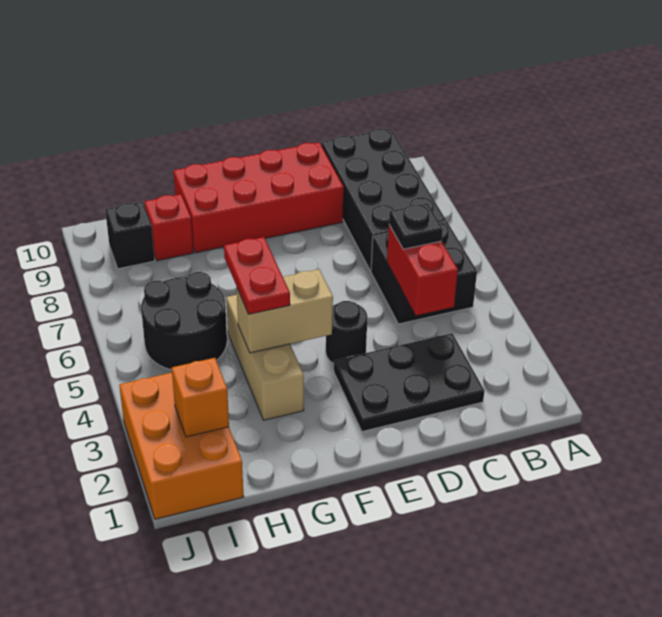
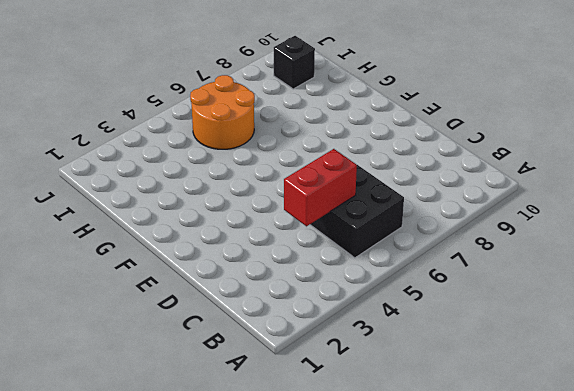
orange 2x2 round brick [190,75,255,149] -> black 2x2 round brick [141,272,227,370]
none -> black 2x4 brick [321,129,446,271]
none -> black 2x3 plate [334,333,484,431]
none -> red 2x4 brick [174,142,344,253]

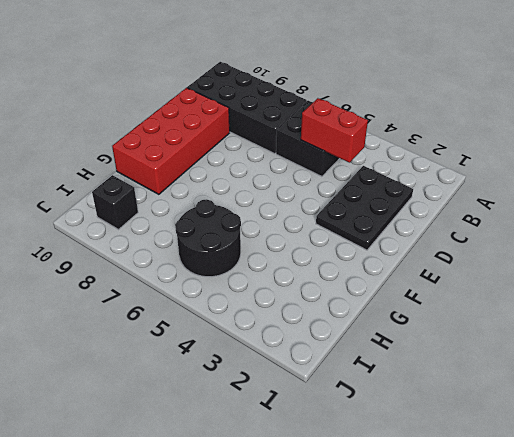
none -> black 1x1 round brick [326,301,367,364]
none -> tan 1x3 brick [226,295,304,420]
none -> red 1x1 brick [145,194,193,261]

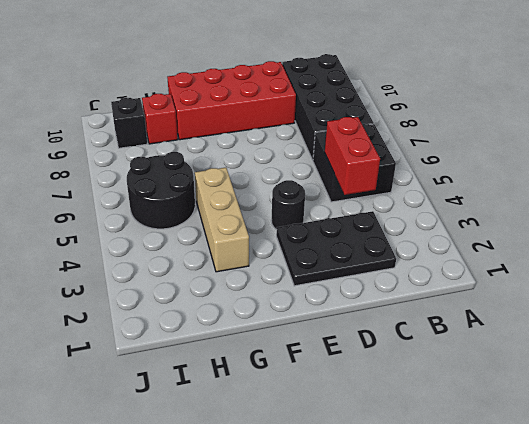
none -> orange 2x3 brick [119,373,244,519]
none -> tan 1x2 brick [237,269,333,353]
none -> orange 1x1 brick [172,358,229,437]

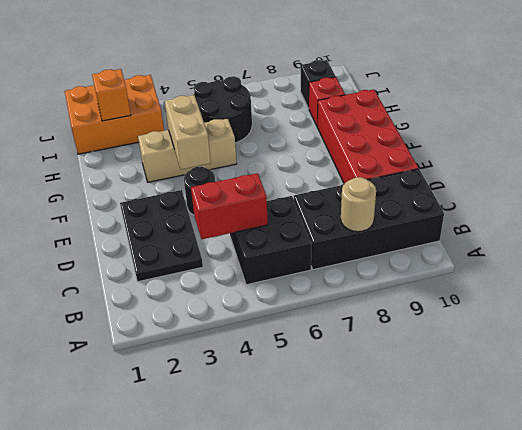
tan 1x1 round brick [341,177,376,232] -> none
none -> black 1x1 plate [389,203,443,249]
none -> red 1x2 plate [224,237,290,314]

